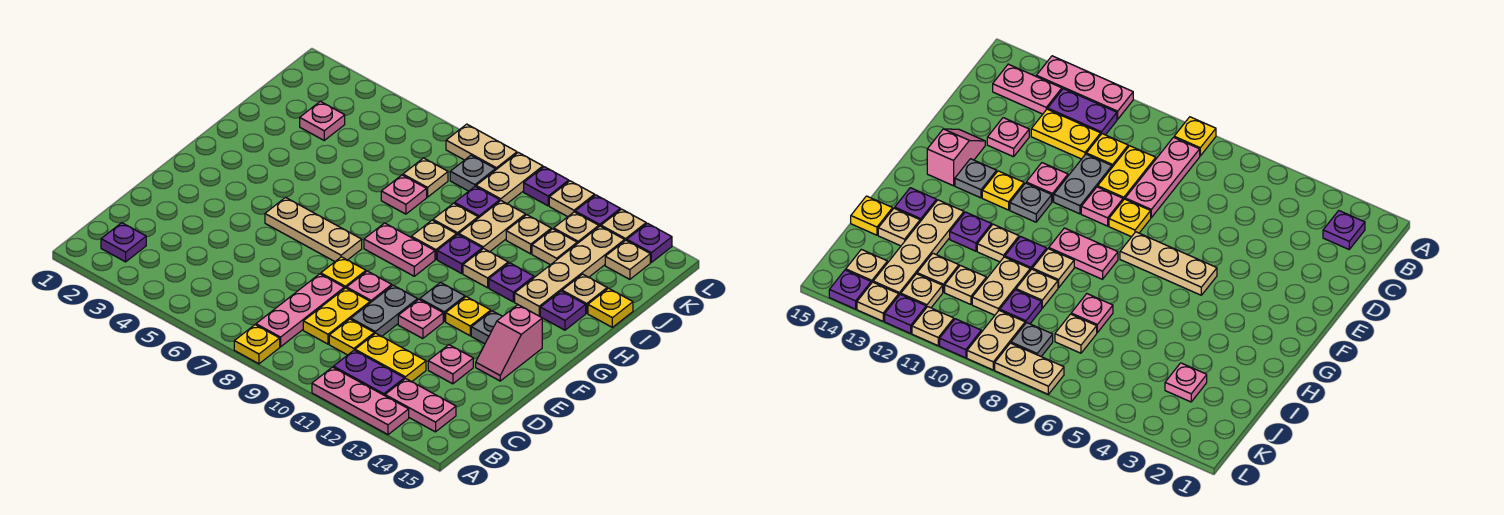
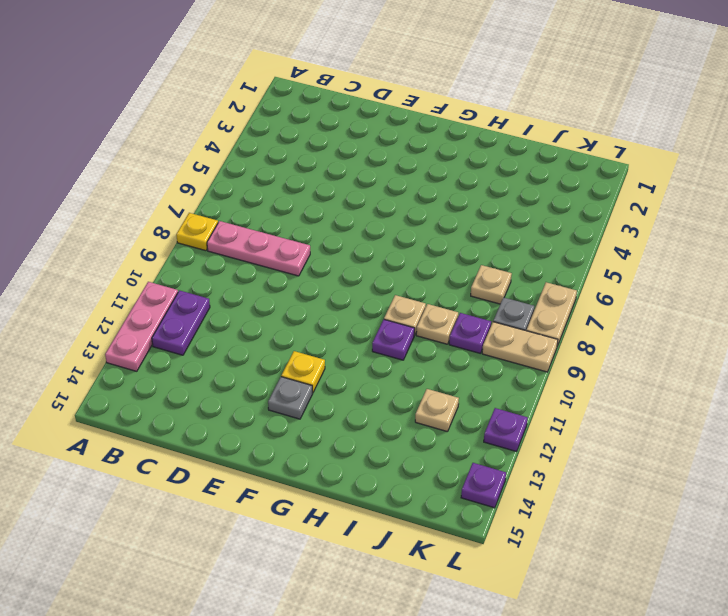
none -> purple 1x1 plate [101,223,146,262]
none -> pink 1x2 plate [385,379,456,432]
none -> yellow 1x2 plate [303,288,370,344]
none -> yellow 1x1 plate [329,319,374,355]

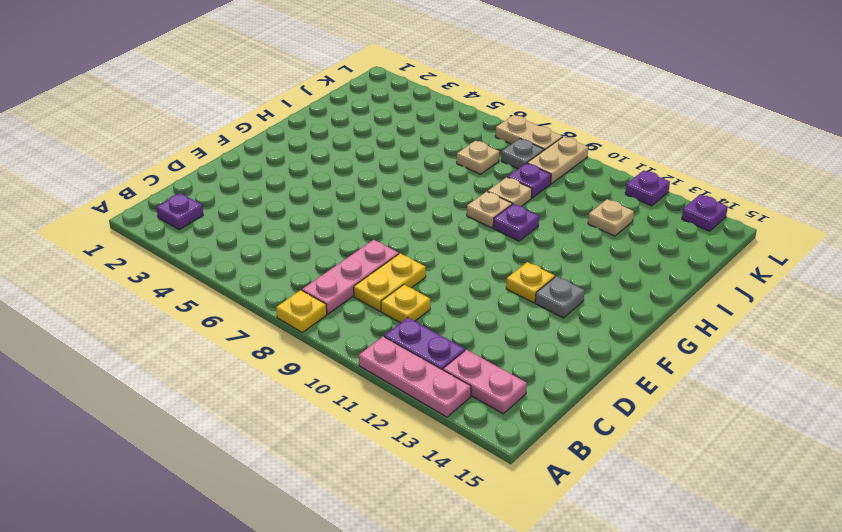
none -> yellow 1x2 plate [355,333,426,382]
none -> grey 1x2 plate [351,285,418,336]
none -> pink 1x1 plate [428,345,473,384]
none -> yellow 1x1 plate [321,257,366,289]

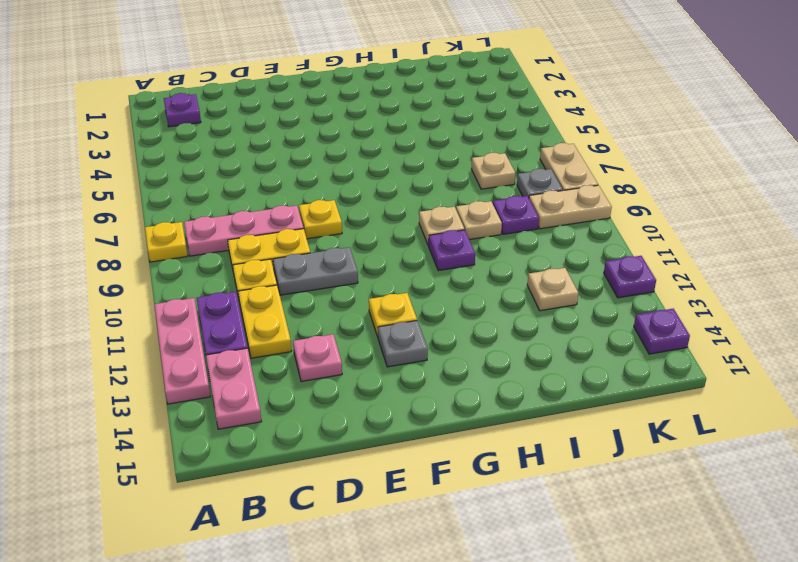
none -> pink 1x1 plate [347,271,392,303]
none -> pink 1x1 plate [398,300,443,339]
none -> pink 1x2 slope [476,305,542,381]
none -> tan 1x3 plate [265,197,362,261]

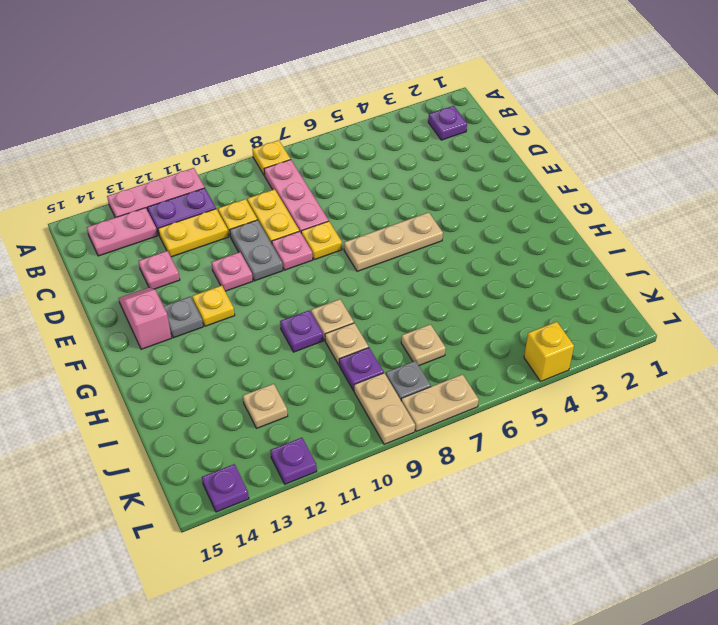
yellow 1x1 brick [524,322,574,381] -> none
none -> grey 1x1 plate [420,282,465,321]
none -> pink 1x2 plate [364,223,435,276]
none -> tan 1x1 plate [463,249,508,288]
none -> purple 1x1 plate [489,263,534,302]

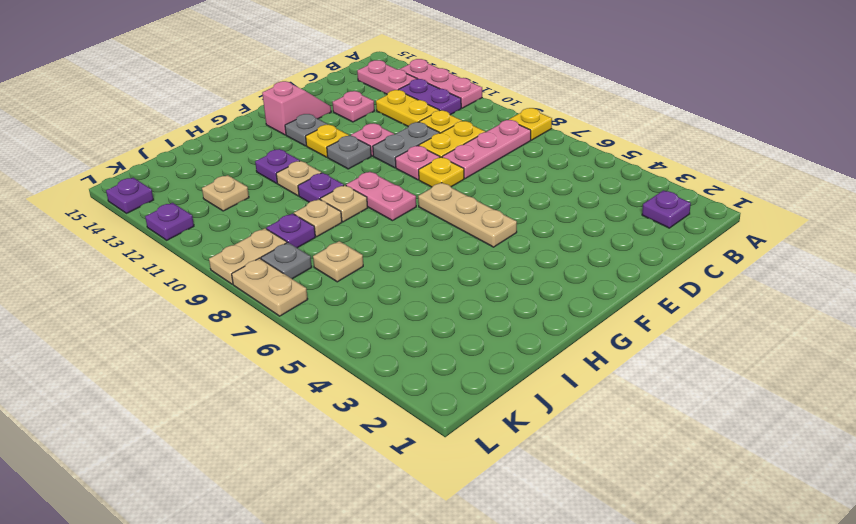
none -> tan 1x4 plate [515,226,625,316]
none -> purple 1x1 plate [540,291,586,330]
none -> pink 1x1 plate [381,175,427,214]
none -> tan 1x2 plate [459,201,526,252]

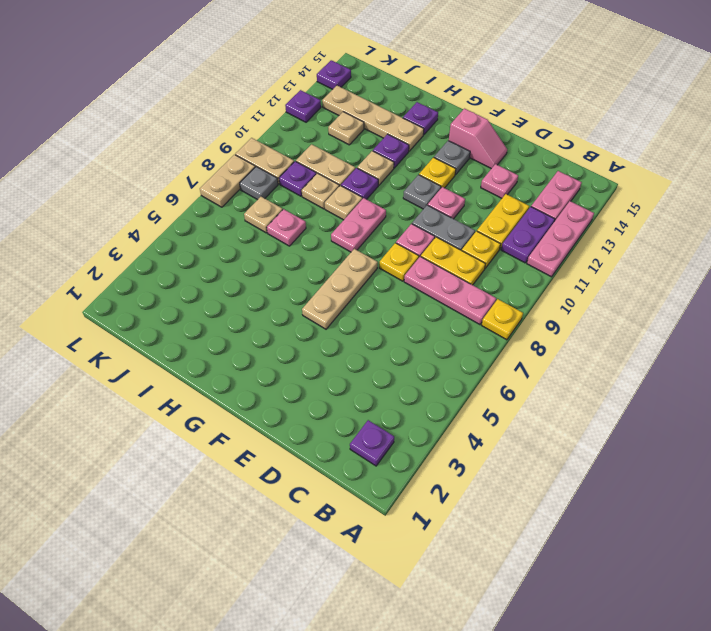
none -> tan 1x1 plate [562,274,607,313]
none -> yellow 1x1 plate [588,288,633,327]
none -> pink 1x1 plate [300,101,345,140]
none -> tan 1x1 plate [506,215,551,254]

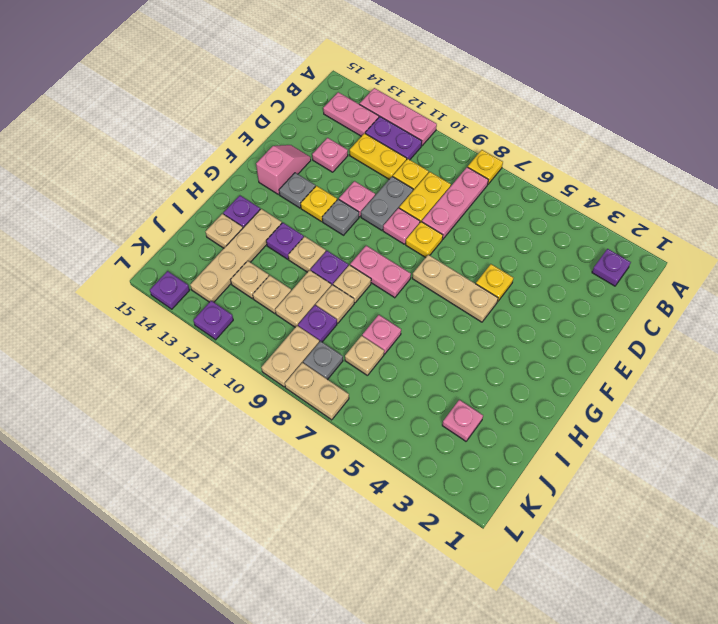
yellow 1x1 plate [476,264,513,302] -> yellow 1x1 plate moved to [588,288,633,327]
none -> tan 1x1 plate [554,212,599,244]
none -> tan 1x1 plate [605,240,650,279]
none -> purple 1x1 plate [524,167,569,206]
none -> tan 1x1 plate [549,181,595,217]

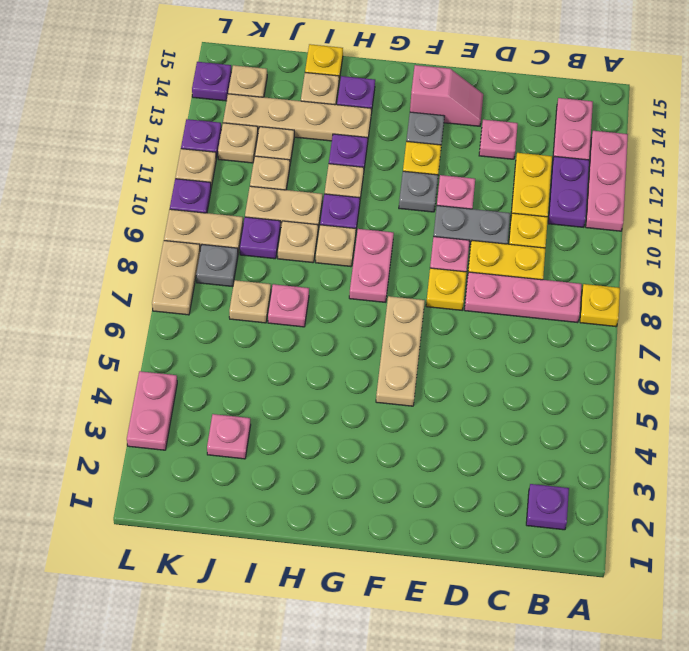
pink 1x2 plate [127,371,177,450] -> none
none -> tan 1x1 plate [601,209,646,241]

